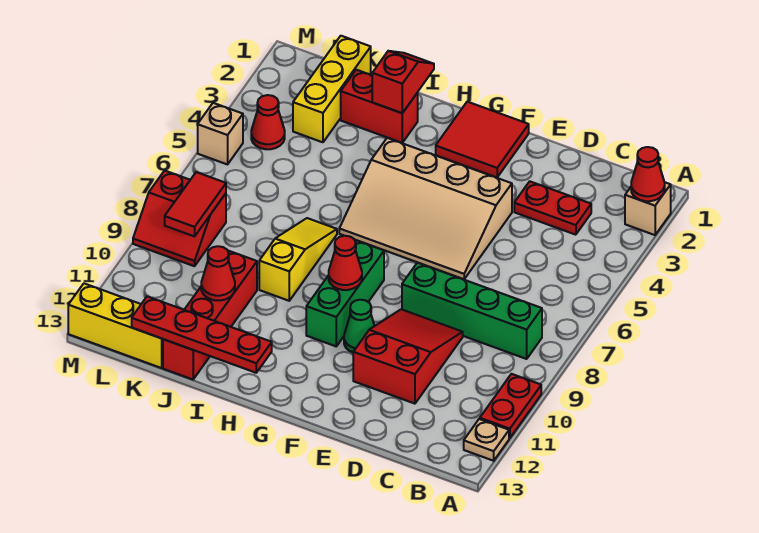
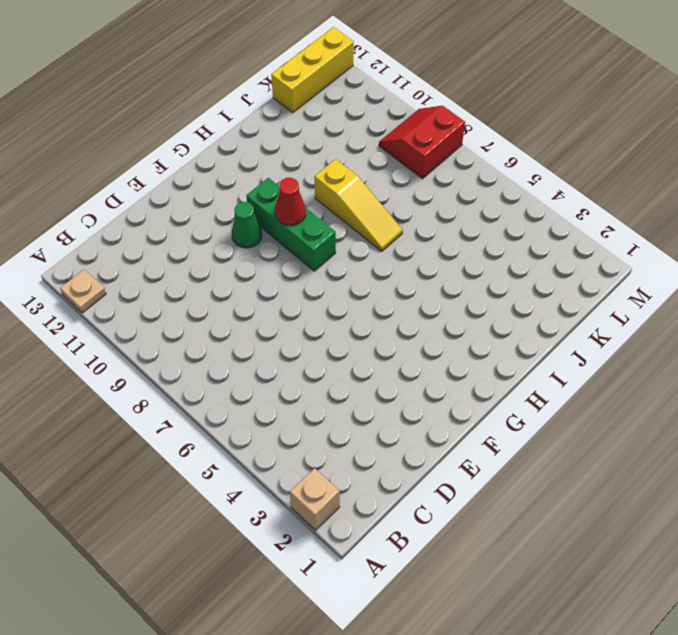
none -> red 1x2 plate [480,374,541,438]
none -> green 1x4 brick [402,263,542,359]
none -> red 1x2 plate [514,181,591,235]

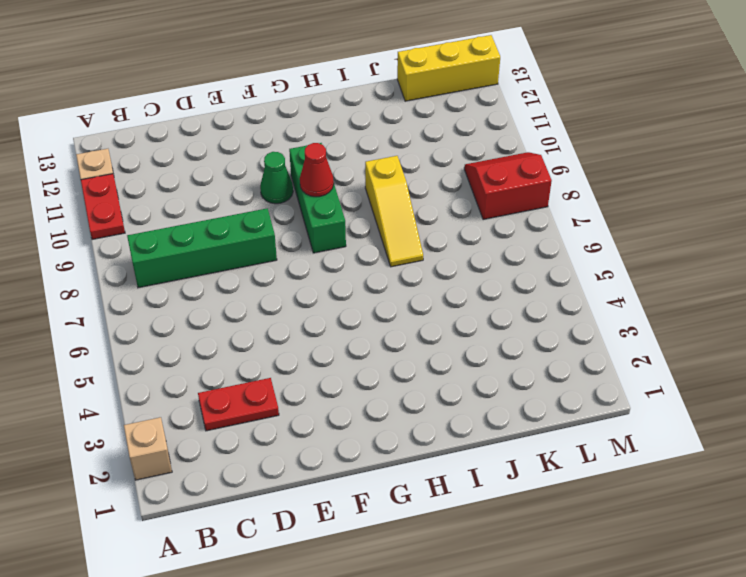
none -> red 2x3 slope [353,309,463,404]
none -> tan 3x4 slope [339,138,512,279]
none -> red 2x2 tile [436,102,529,178]

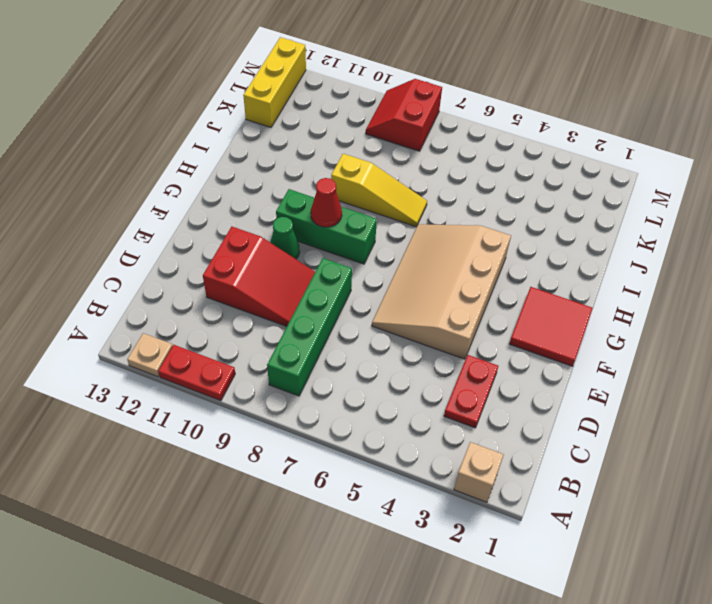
none -> red 1x2 brick [341,70,418,143]
none -> red 1x4 brick [163,251,257,379]
none -> yellow 1x3 brick [293,36,371,142]

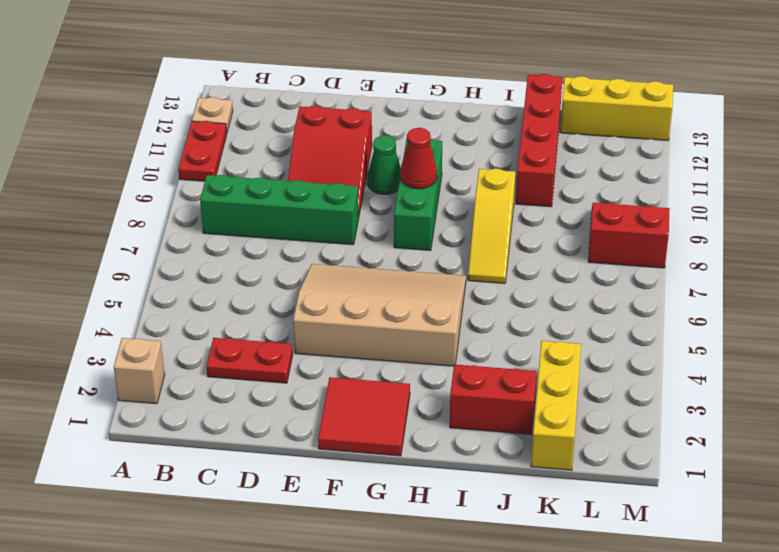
none -> red 1x1 cone [251,95,285,149]
none -> tan 1x1 brick [198,103,243,164]
none -> red 1x1 cone [631,147,665,201]

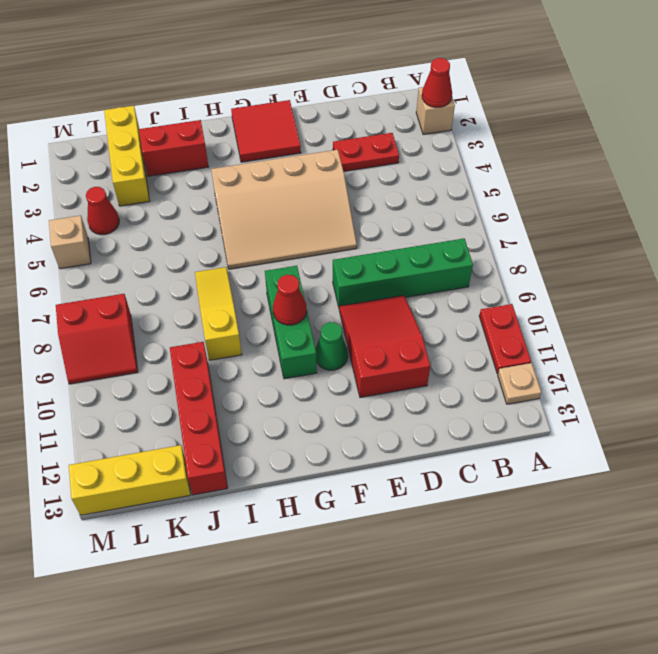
none -> red 1x4 plate [132,297,272,373]
none -> red 1x2 slope [372,51,434,113]
none -> red 1x1 cone [201,246,235,300]

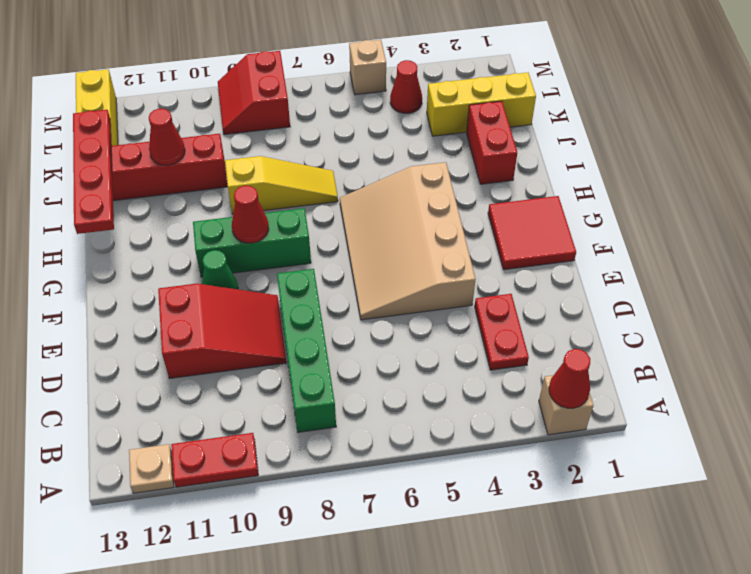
none -> red 1x2 slope [372,51,434,113]
none -> red 1x2 tile [165,172,226,236]

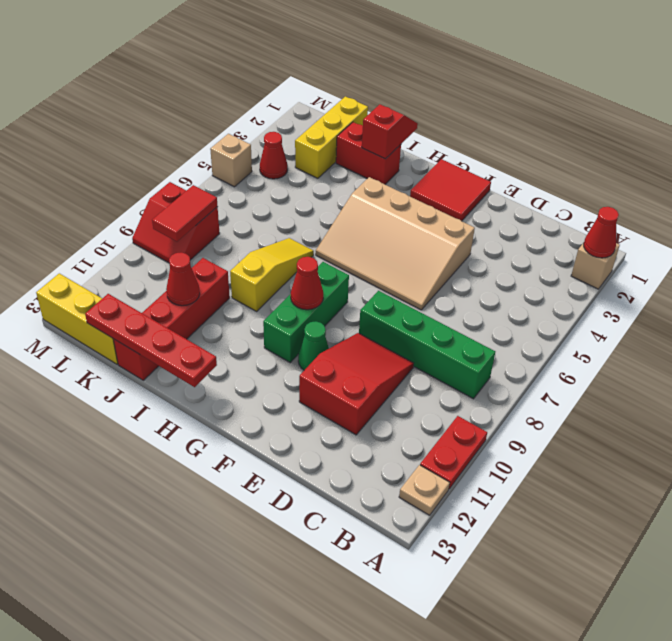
none -> red 1x2 plate [514,181,591,235]

